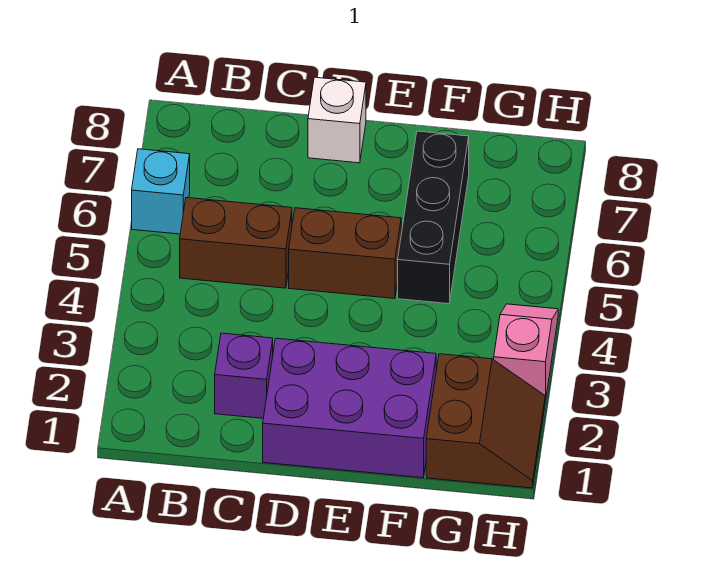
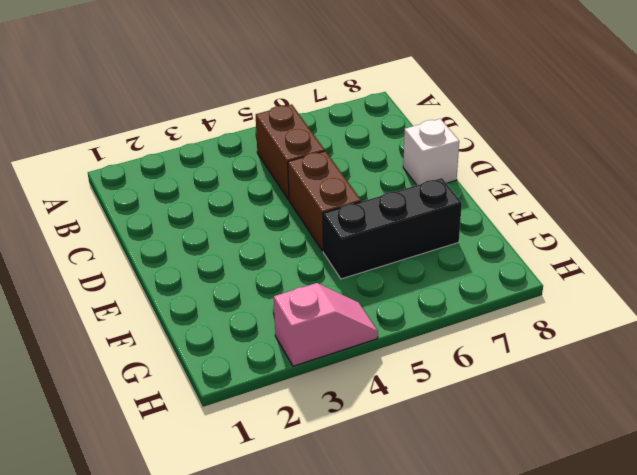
none -> cyan 1x1 brick [132,149,190,234]
none -> purple 1x1 brick [215,333,273,418]

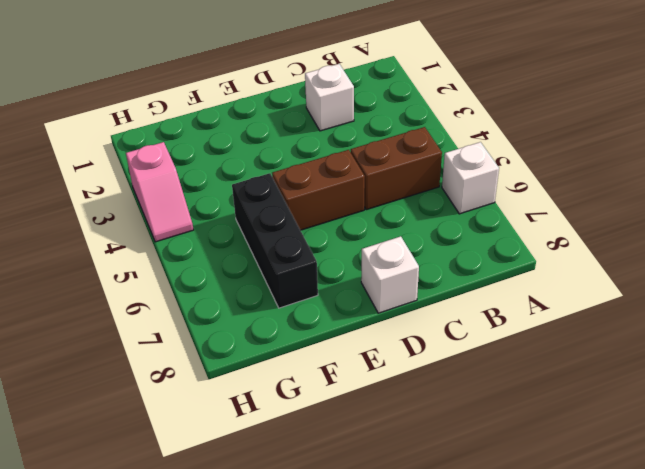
white 1x1 brick [442,142,499,214] -> cyan 1x1 brick [132,149,190,234]
white 1x1 brick [305,64,354,131] -> purple 1x1 brick [215,333,273,418]
none -> purple 2x3 brick [263,338,436,478]
none -> brown 2x2 slope [426,354,545,488]

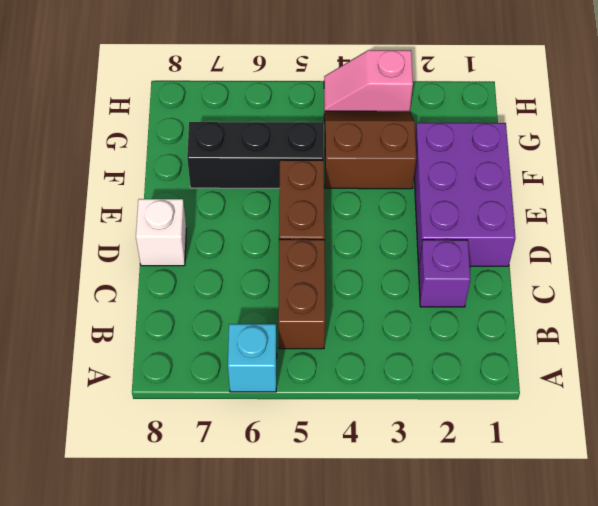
brown 2x2 slope [324,111,416,189] -> brown 2x2 slope moved to [426,354,545,488]

